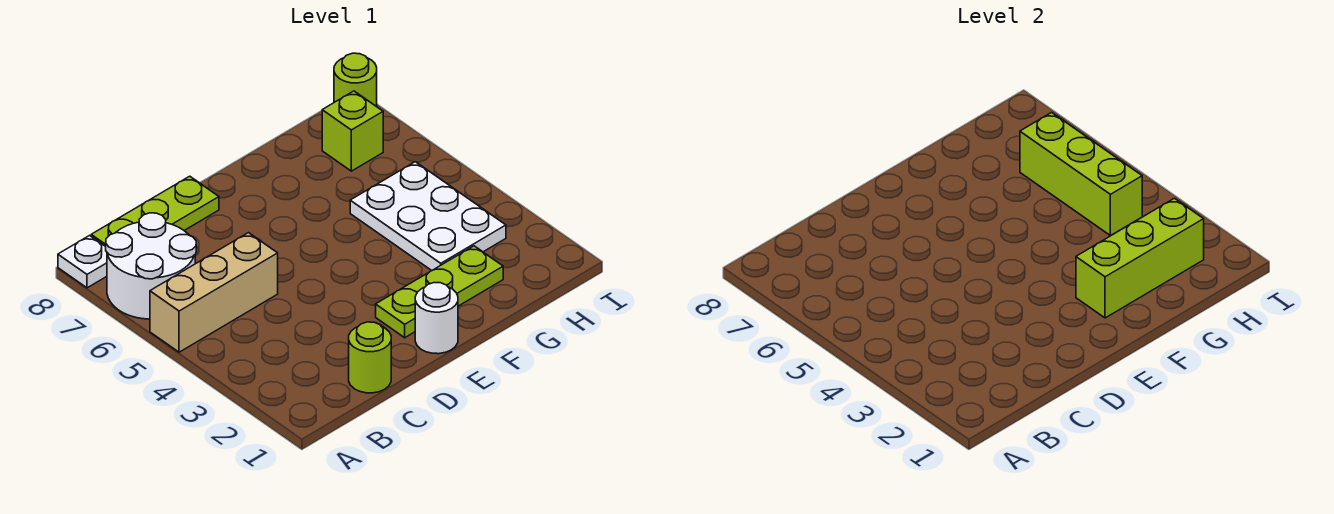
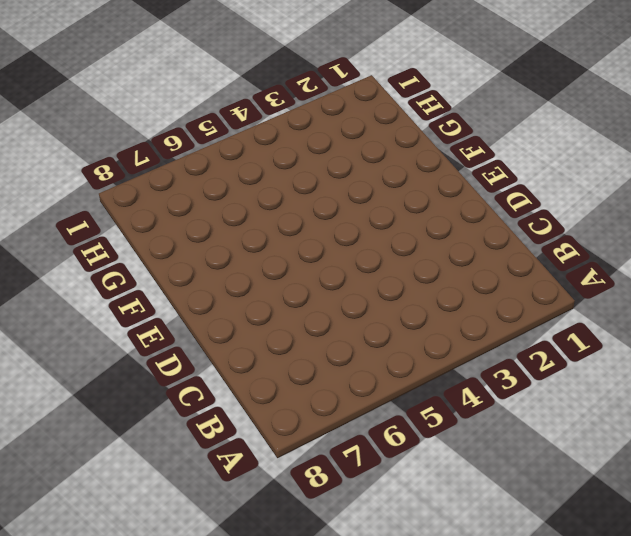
none -> tan 1x3 brick [150,233,278,352]
none -> white 2x2 round brick [106,213,196,319]
none -> white 1x1 plate [58,236,107,288]

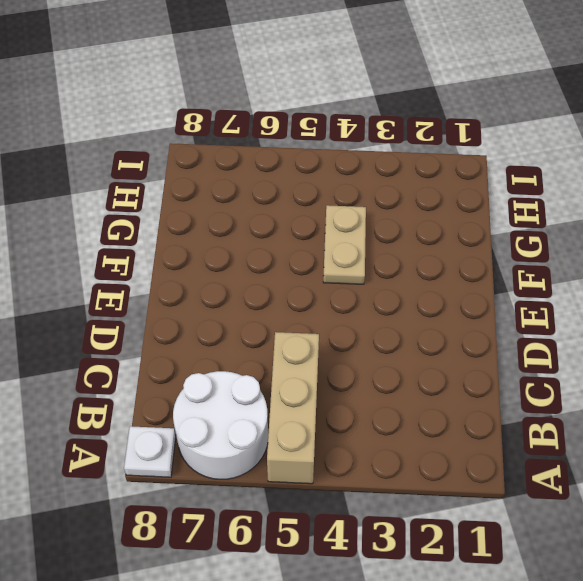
tan 1x2 plate [323,205,366,284] -> white 2x3 plate [350,162,506,270]
none -> lime 1x3 plate [91,176,219,246]
none -> lime 1x1 round brick [349,322,391,393]
none -> white 1x1 round brick [415,283,458,354]

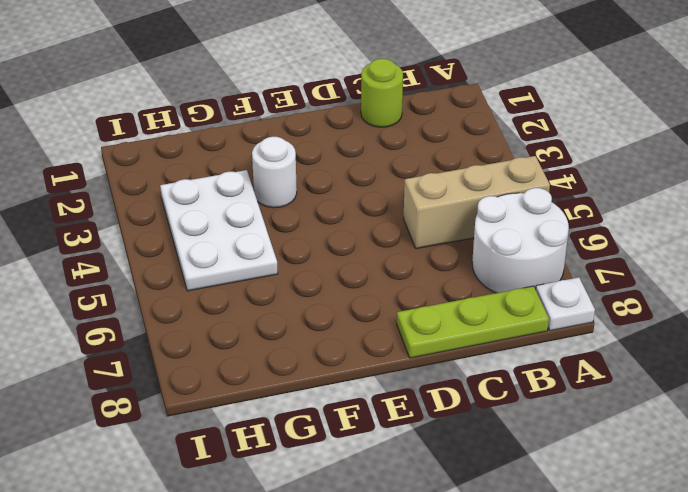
white 1x1 round brick [252,137,297,208] -> white 1x1 round brick moved to [415,283,458,354]
none -> lime 1x3 plate [376,246,503,338]
none -> lime 1x1 brick [322,91,383,171]
none -> lime 1x1 round brick [334,53,377,107]

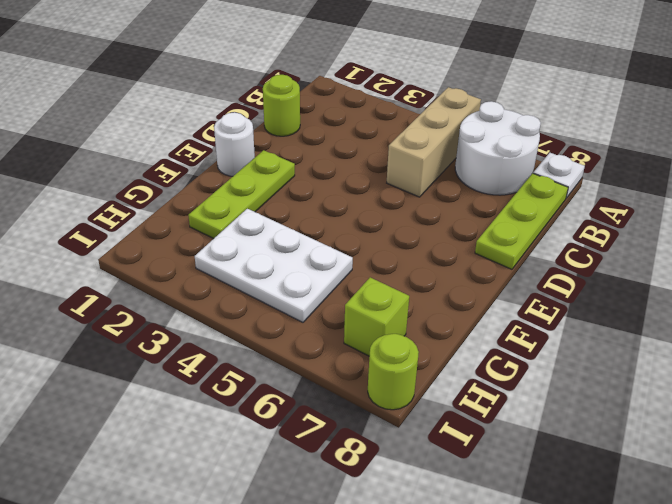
none -> lime 1x3 brick [1076,198,1204,318]
none -> lime 1x3 brick [1020,112,1142,236]

